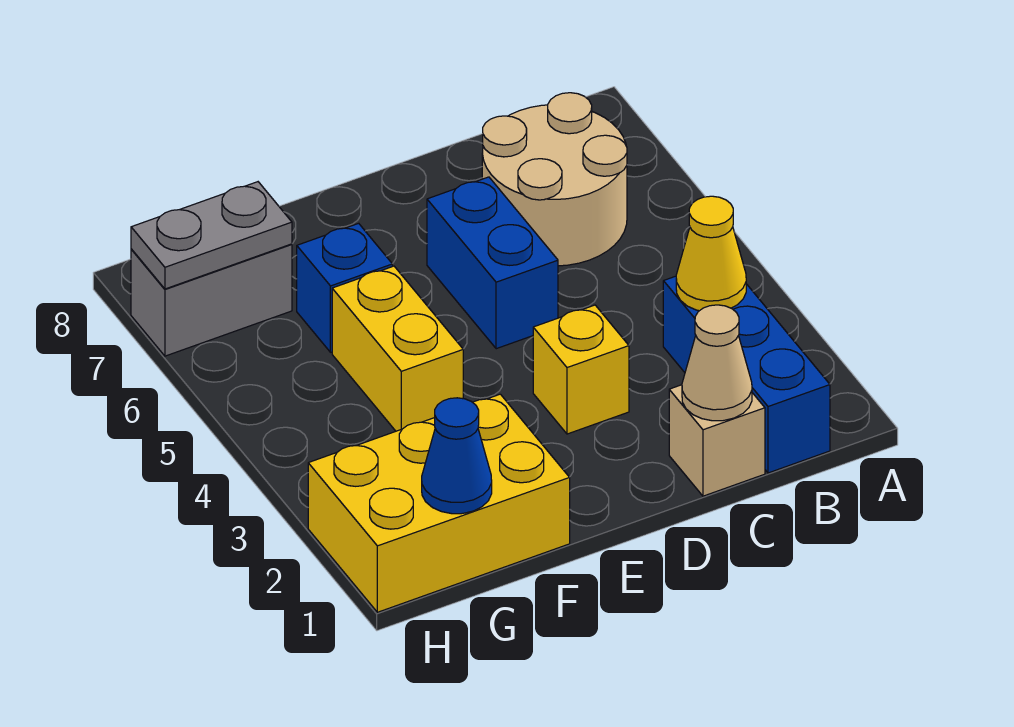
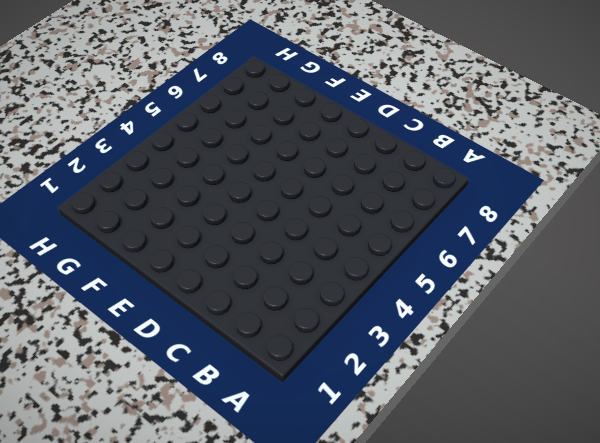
none -> blue 1x3 brick [663,276,830,473]
none -> tan 2x2 round brick [482,93,627,266]
none -> tan 1x1 brick [669,385,765,496]

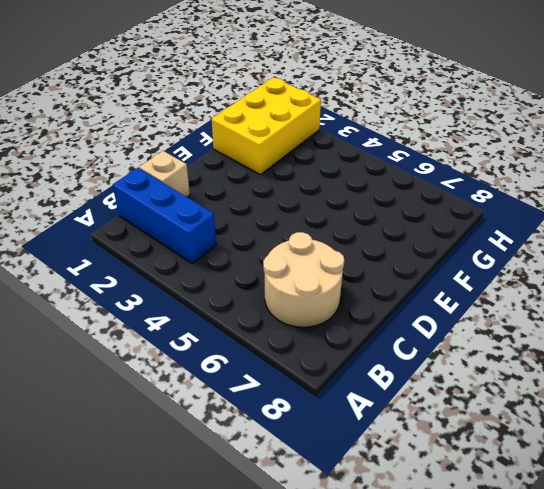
none -> yellow 1x1 brick [533,305,629,434]
none -> blue 1x2 brick [427,177,558,349]
none -> yellow 1x2 brick [332,266,463,431]

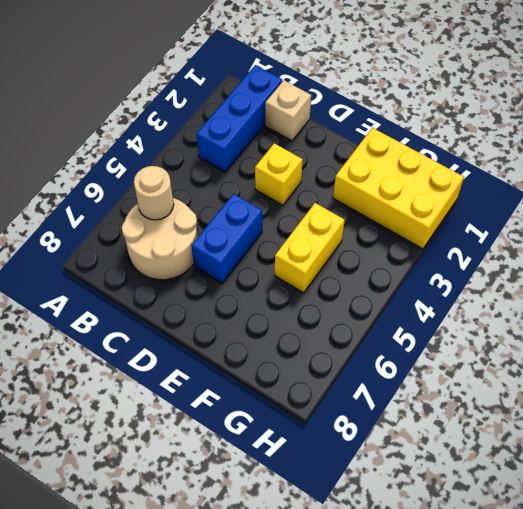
tan 1x1 round brick [134,166,174,220] -> none
none -> blue 1x1 brick [297,223,392,352]
none -> grey 1x2 brick [131,244,292,356]
none -> yellow 1x1 cone [676,196,746,311]

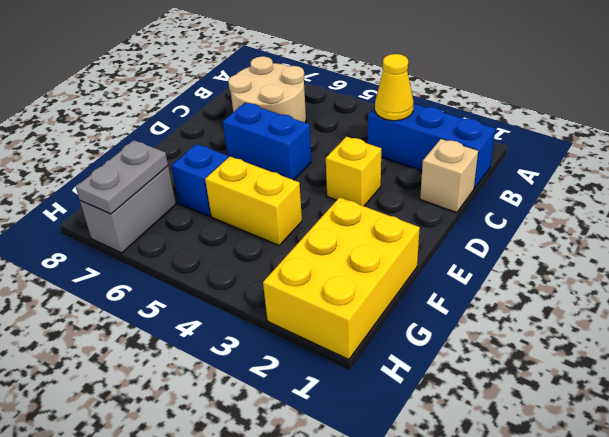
none -> tan 1x1 cone [682,305,752,421]
none -> blue 1x1 cone [422,398,492,514]

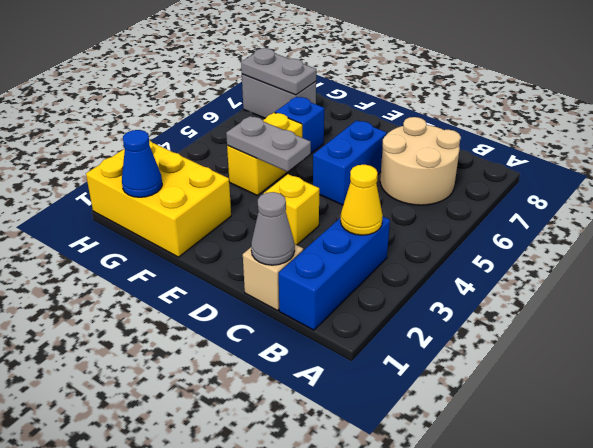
grey 1x1 cone [251,192,295,265] -> tan 1x1 cone [682,305,752,421]
grey 1x2 plate [226,116,311,172] -> none

